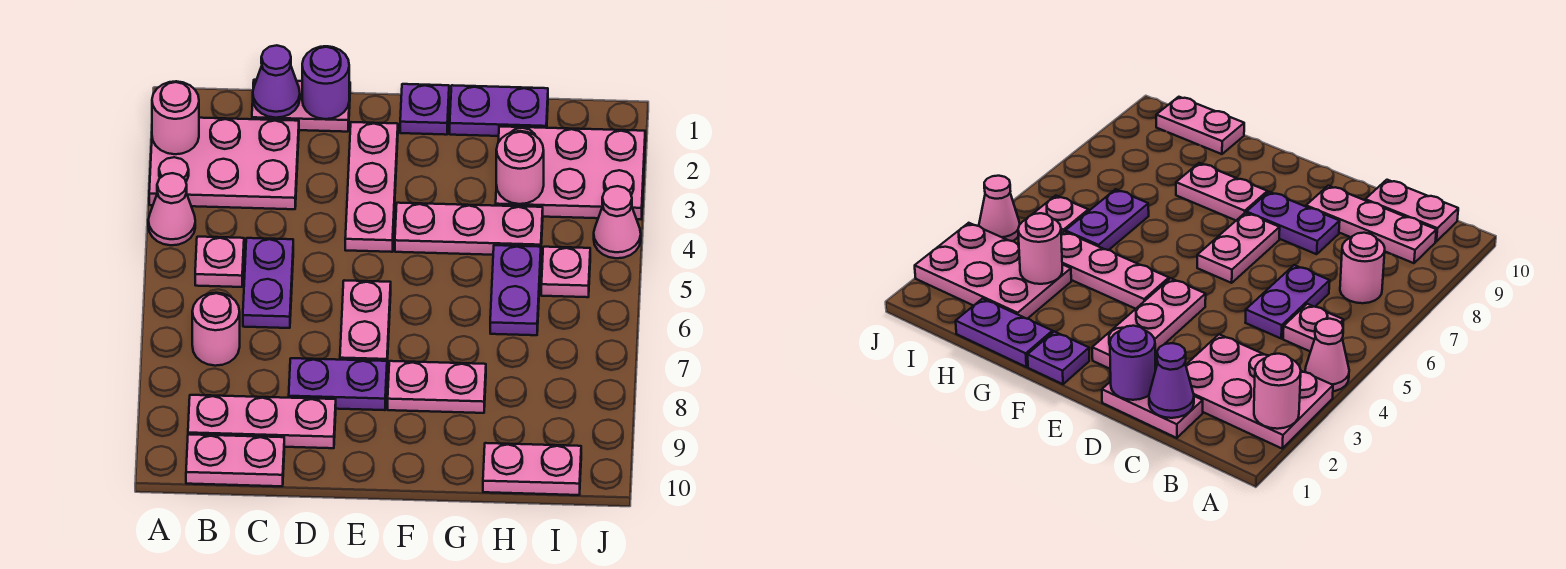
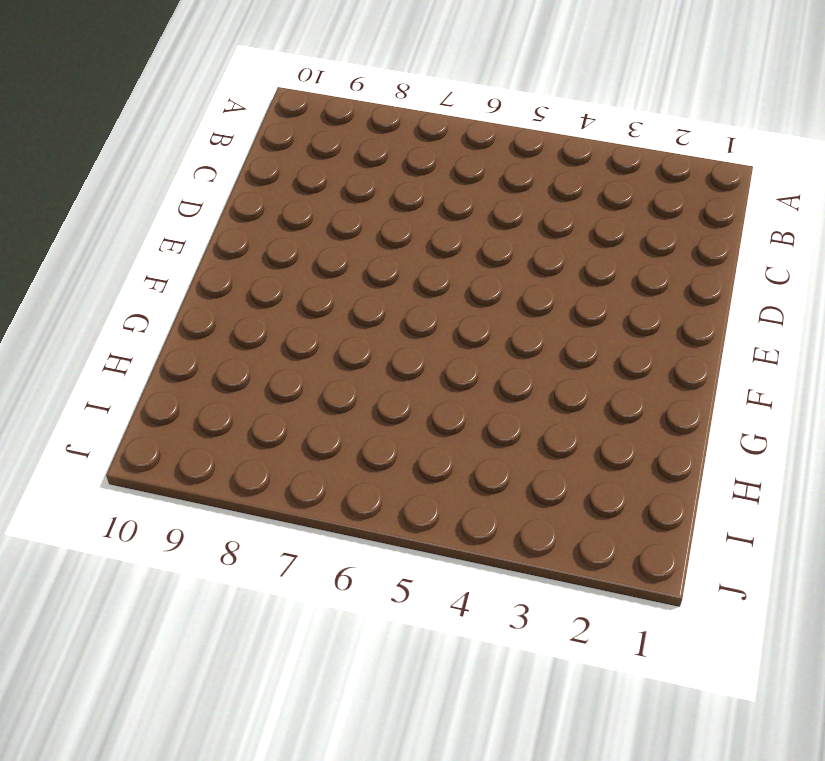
none -> pink 2x3 plate [149,118,299,209]
none -> pink 1x1 cone [148,173,195,245]
none -> pink 1x1 plate [195,237,244,287]

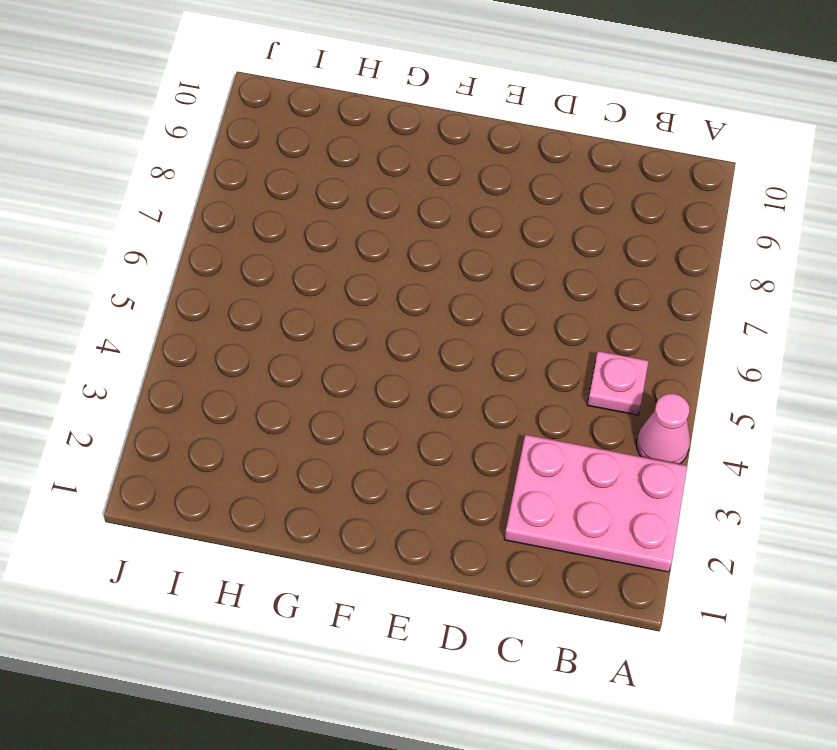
none -> pink 1x1 round brick [192,293,240,366]
none -> pink 1x3 plate [188,395,336,448]
none -> pink 1x2 plate [186,434,284,486]

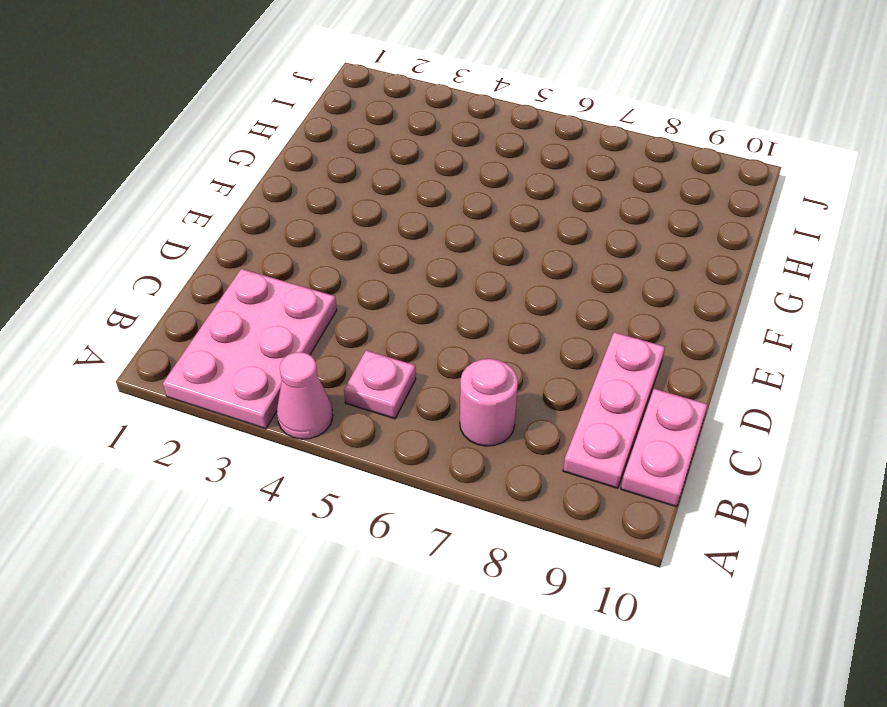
none -> pink 1x2 plate [252,80,350,132]
none -> purple 1x2 plate [243,238,293,328]
none -> purple 1x2 plate [289,358,387,410]

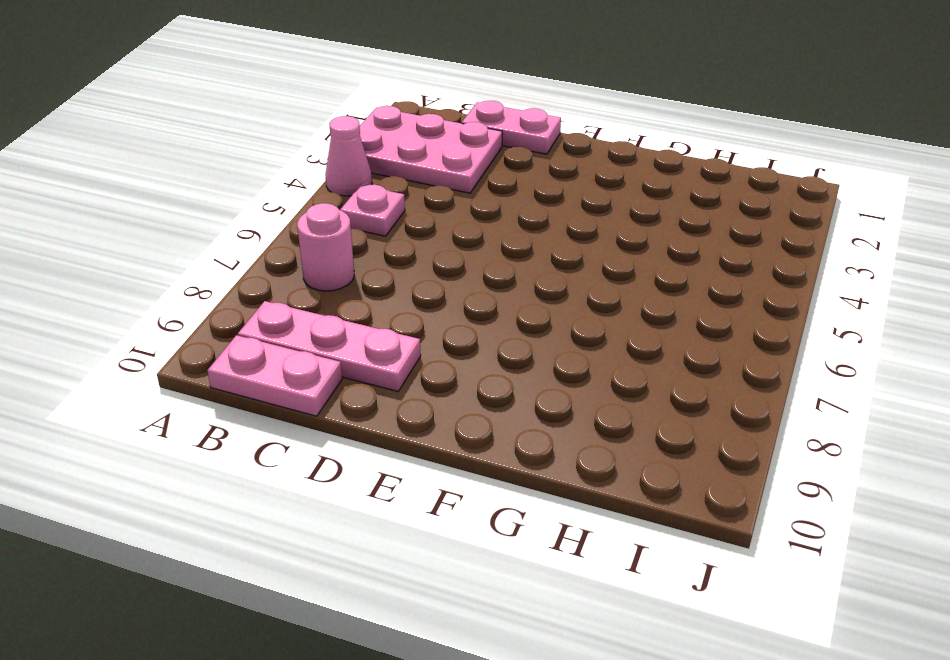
none -> purple 1x2 plate [243,238,293,328]
none -> purple 1x2 plate [289,358,387,410]
none -> pink 1x3 plate [345,122,398,252]

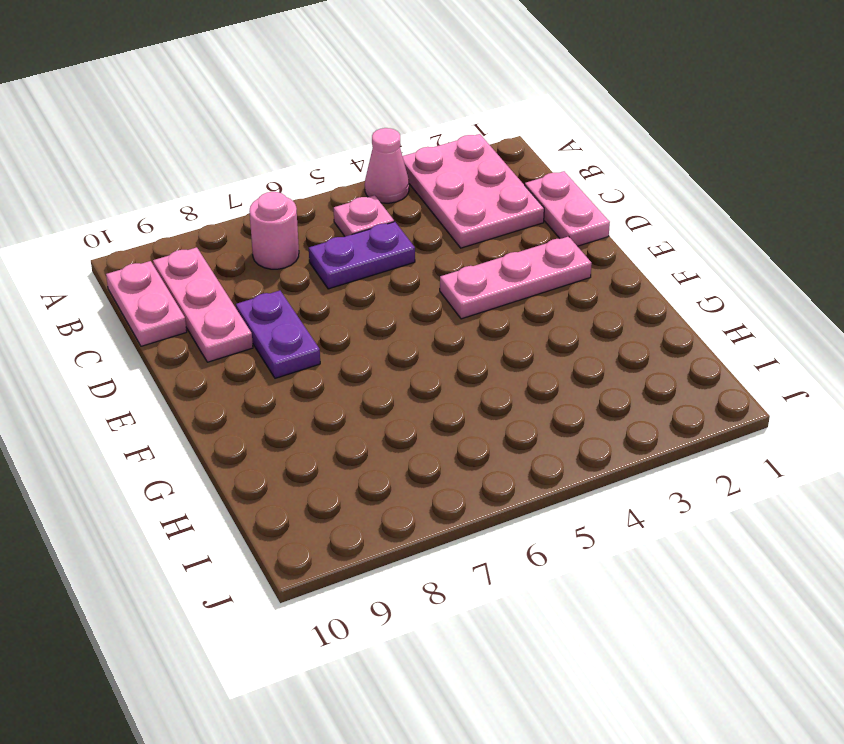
none -> pink 1x2 plate [340,280,391,362]
none -> purple 1x1 plate [400,84,449,135]
none -> pink 1x3 plate [395,203,543,255]

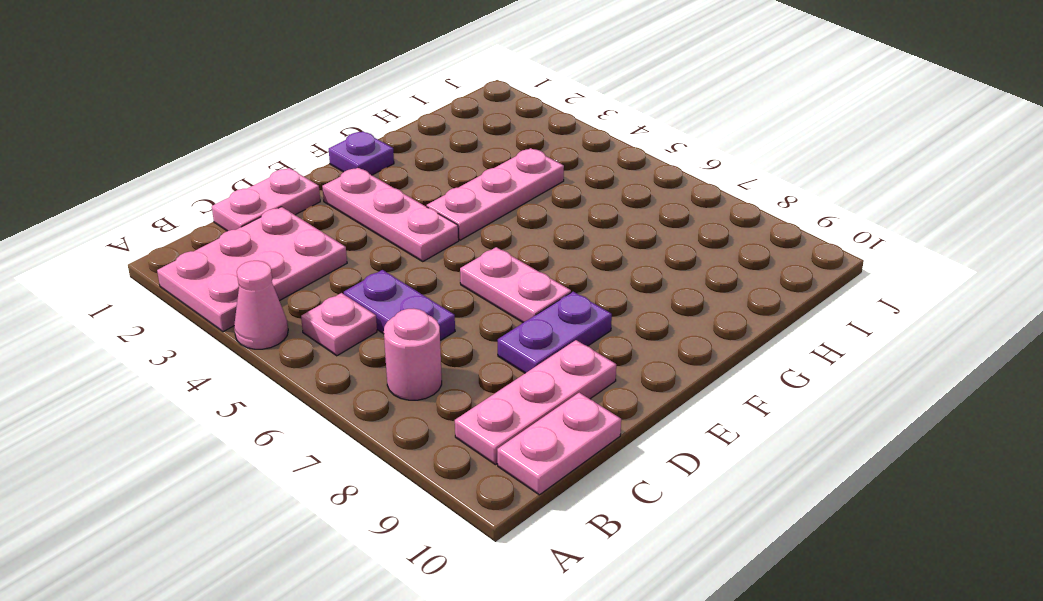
none -> pink 1x2 plate [388,361,486,413]
none -> purple 1x2 plate [450,85,548,136]
none -> pink 2x3 plate [496,126,645,219]

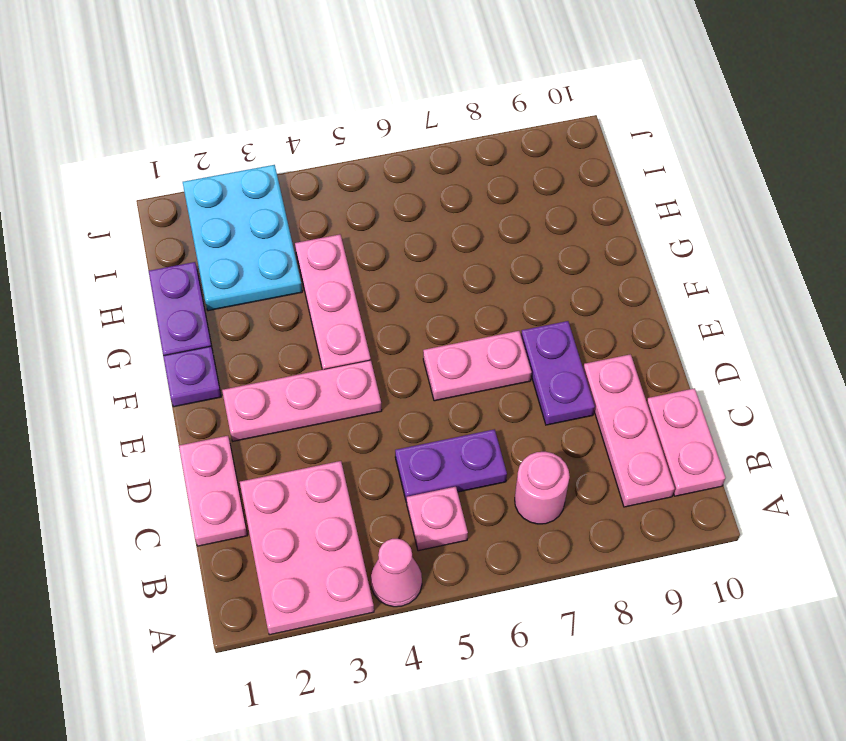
cyan 2x3 plate [183,165,302,311] -> pink 2x3 plate [496,126,645,219]
none -> pink 1x2 plate [388,361,486,413]
none -> purple 1x2 plate [490,245,541,335]
none -> pink 1x2 plate [483,443,581,495]

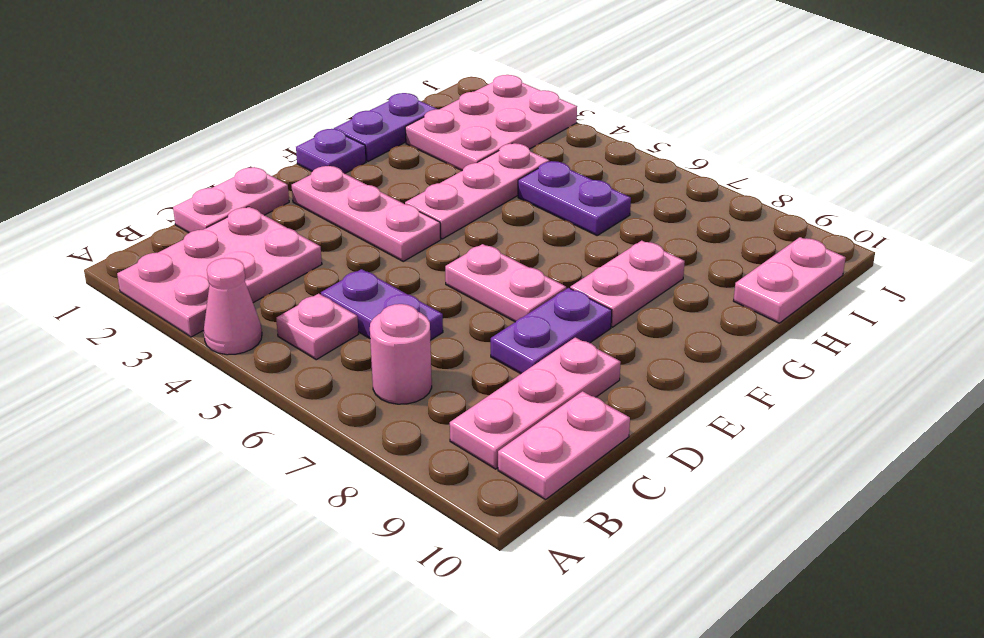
none -> pink 1x1 plate [541,247,590,297]
none -> pink 1x1 cone [594,186,641,258]
none -> pink 1x1 round brick [152,81,199,154]

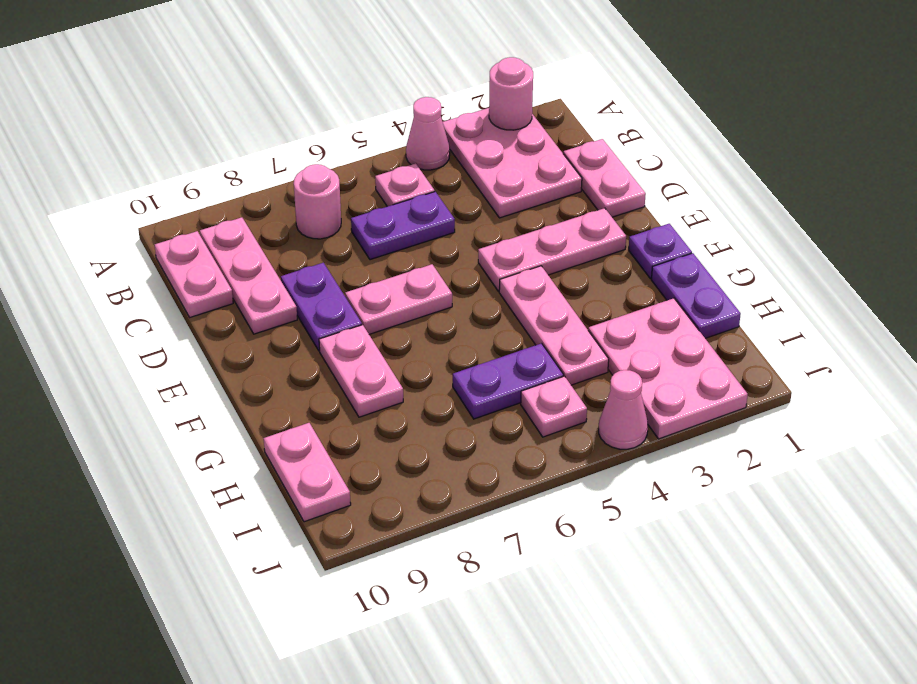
none -> purple 1x1 cone [253,45,300,118]
none -> purple 1x1 round brick [302,46,349,119]
none -> pink 1x1 round brick [496,131,544,204]

